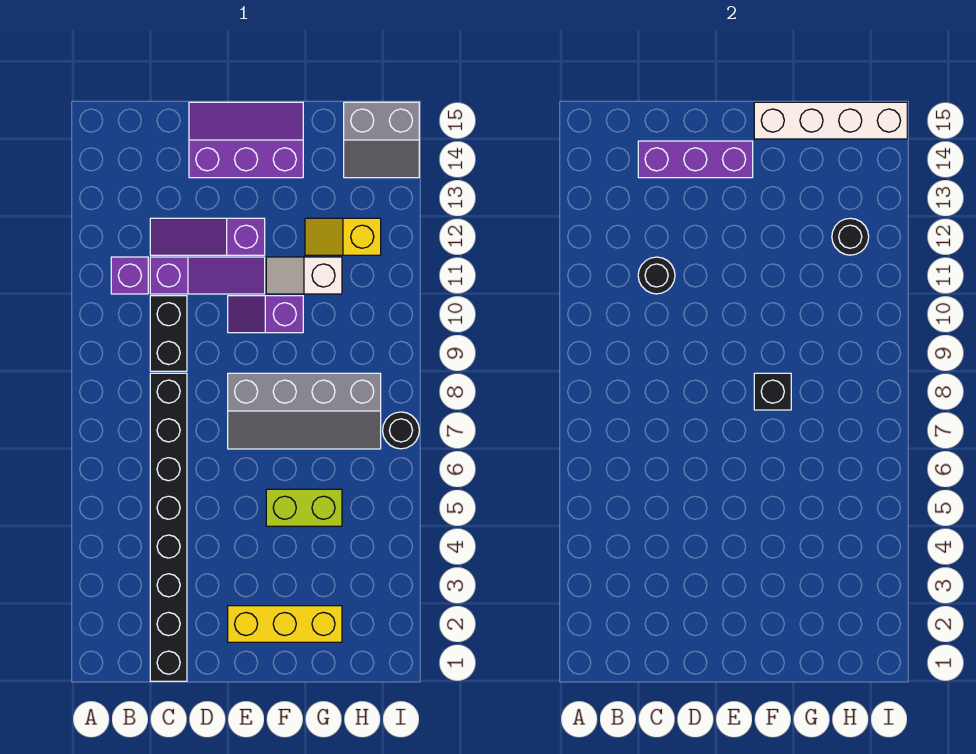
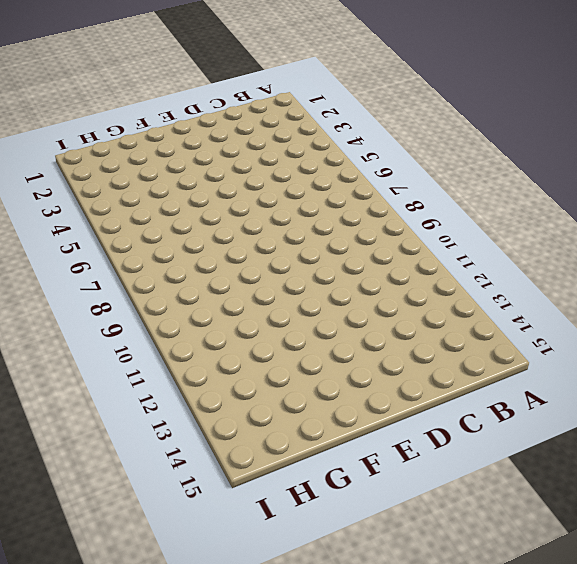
none -> purple 1x1 brick [111,257,148,294]
none -> black 1x8 brick [150,373,187,681]
none -> black 1x2 brick [150,296,187,371]

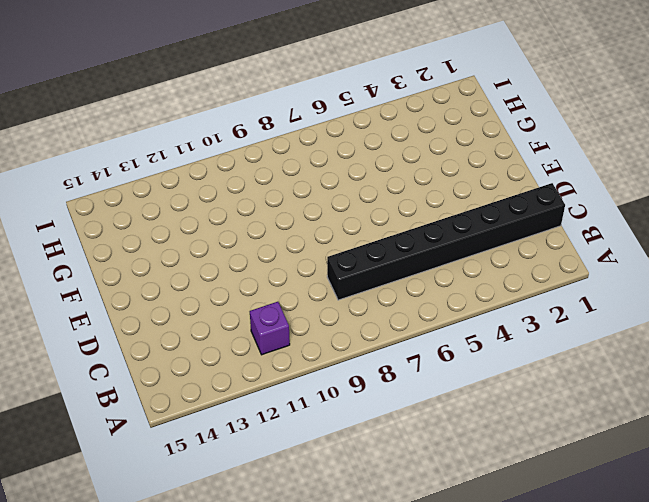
none -> black 1x2 brick [150,296,187,371]
none -> purple 1x3 slope [150,257,265,294]
none -> purple 1x3 slope [150,218,265,255]

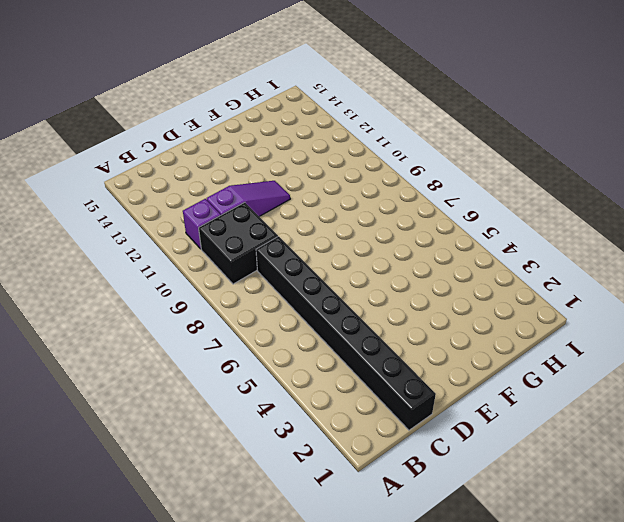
black 2x2 brick [199,203,278,284] -> black 1x2 brick [150,296,187,371]
none -> purple 1x3 slope [150,218,265,255]
none -> purple 2x3 slope [189,102,303,178]
none -> yellow 1x3 brick [228,606,342,642]

